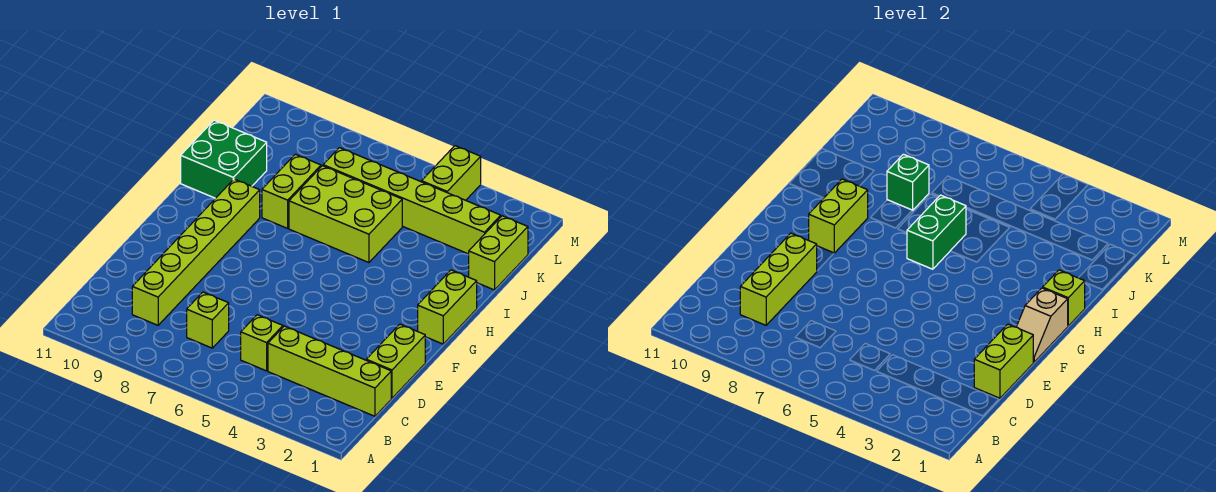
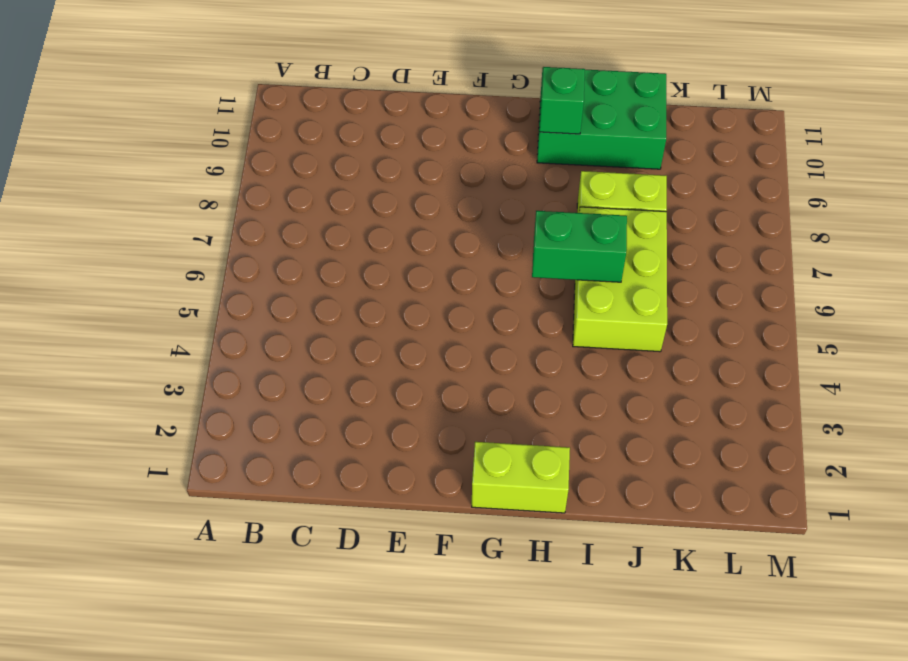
green 2x3 brick [537,68,666,169] -> green 2x2 brick [181,120,267,198]
green 1x1 brick [539,67,585,134] -> green 1x1 brick moved to [887,154,929,210]
none -> lime 1x4 brick [268,326,391,416]
none -> lime 1x1 brick [241,315,283,371]
none -> lime 1x1 brick [187,292,229,348]

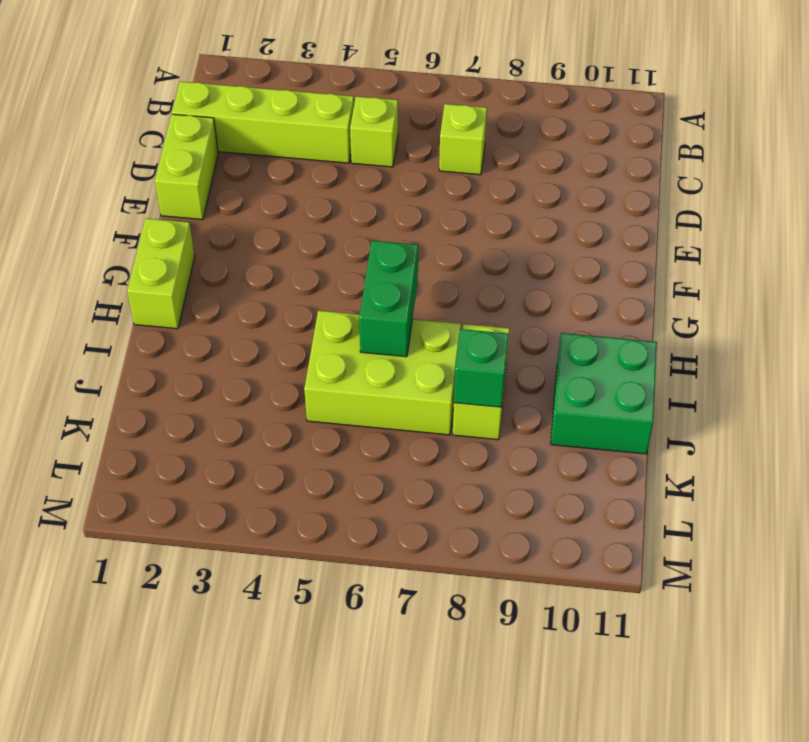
none -> lime 1x6 brick [132,179,260,325]
none -> lime 1x2 brick [469,216,528,290]
none -> lime 1x6 brick [323,148,501,254]

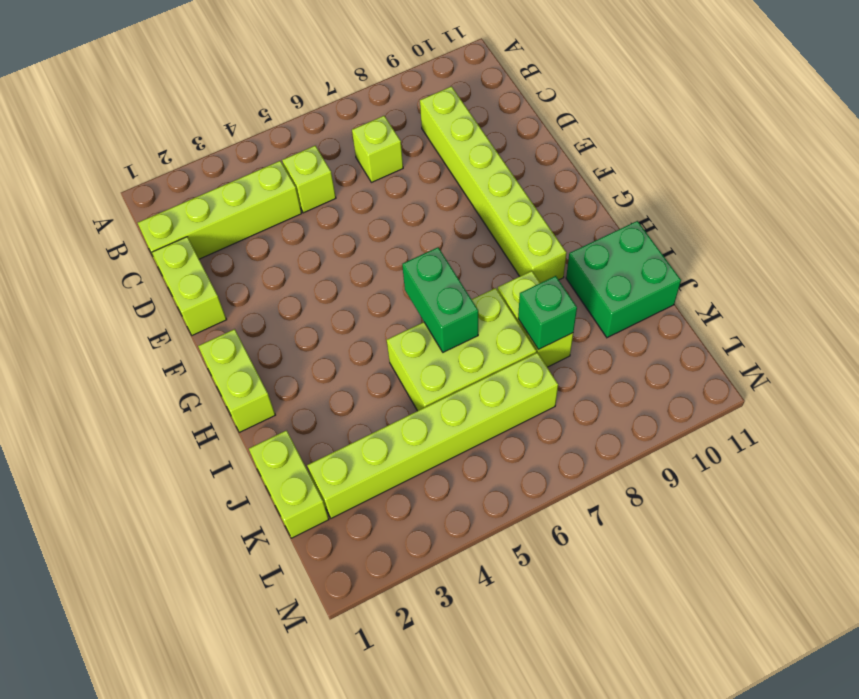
none -> lime 1x2 brick [422,146,481,200]
none -> lime 1x3 brick [740,233,817,325]
none -> lime 1x2 brick [974,324,1033,398]

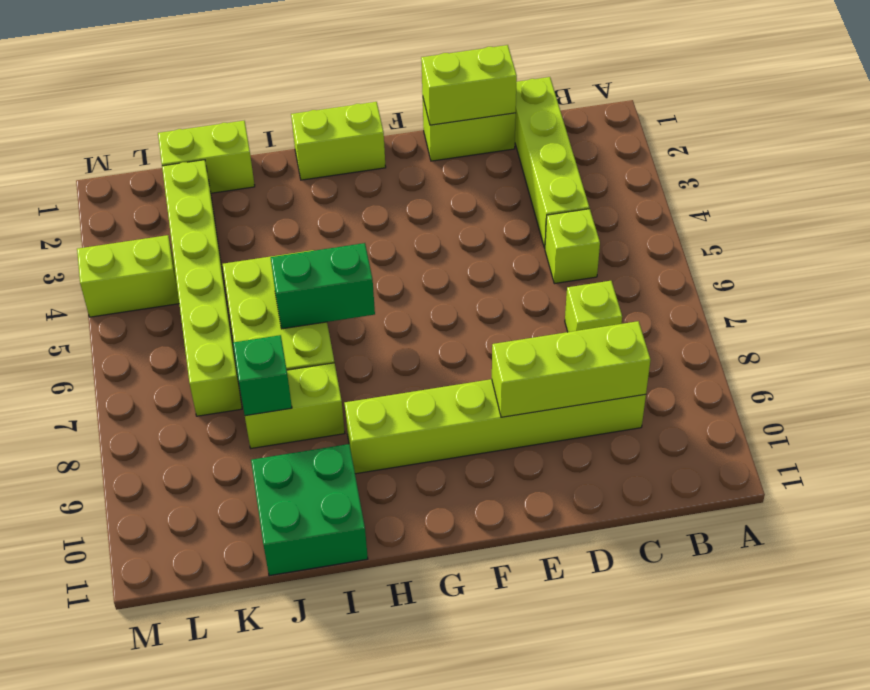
none -> tan 1x2 slope [1017,288,1068,362]
none -> lime 1x2 brick [809,179,868,253]
none -> lime 1x1 brick [1043,270,1085,326]

